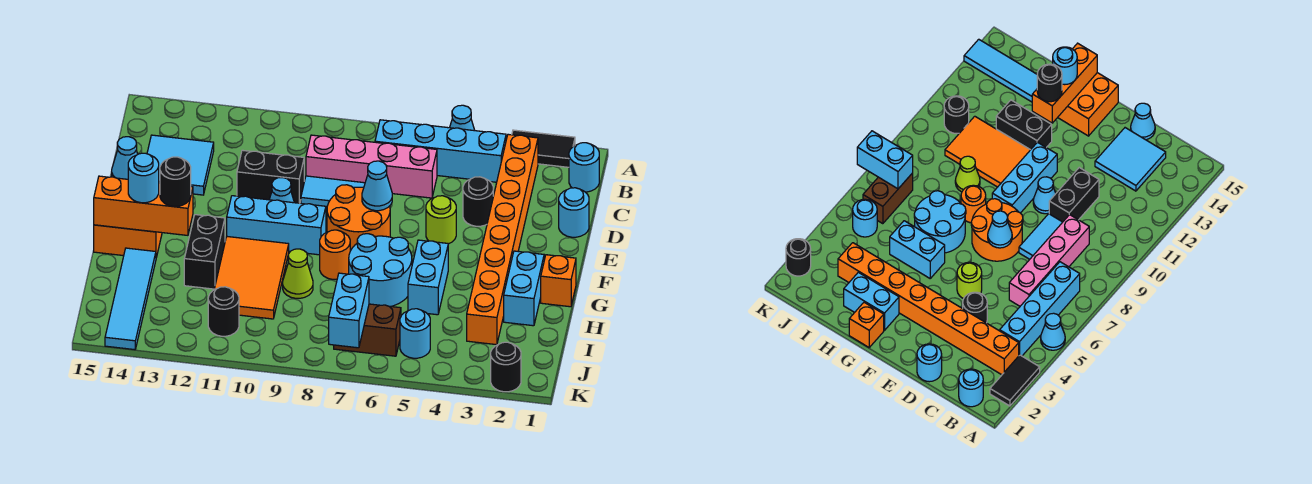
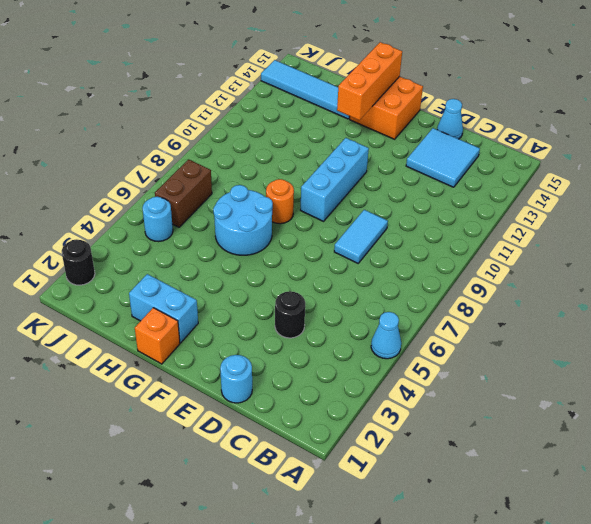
none -> black 1x2 tile [512,130,575,167]
none -> cyan 1x1 round brick [569,143,599,192]
none -> orange 1x8 brick [467,134,538,345]
none -> cyan 1x4 brick [375,120,506,182]

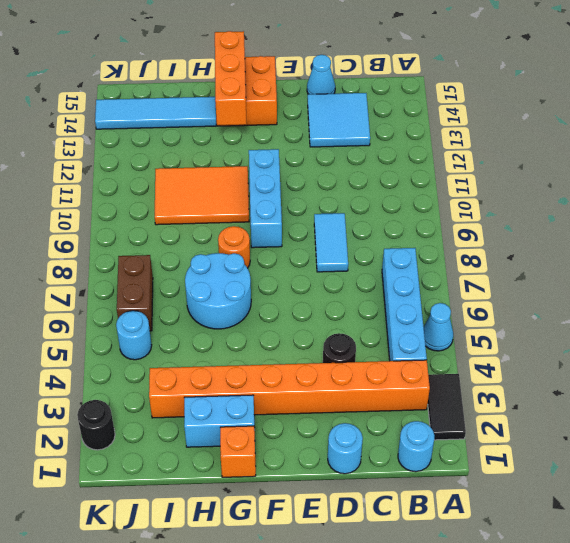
none -> pink 1x4 brick [306,135,437,198]
none -> black 1x2 brick [237,150,304,203]
none -> lime 1x1 round brick [426,196,456,244]
none -> orange 2x2 round brick [327,185,390,251]

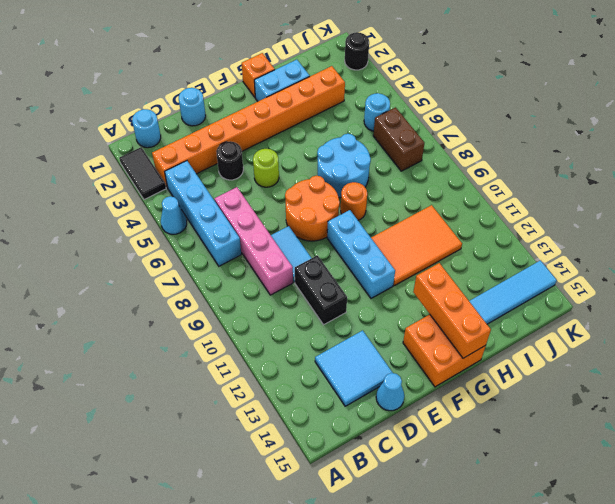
none -> cyan 1x1 cone [269,178,294,203]
none -> cyan 1x2 brick [408,240,448,315]
none -> black 1x2 brick [184,215,225,289]
none -> lime 1x1 cone [283,249,313,298]

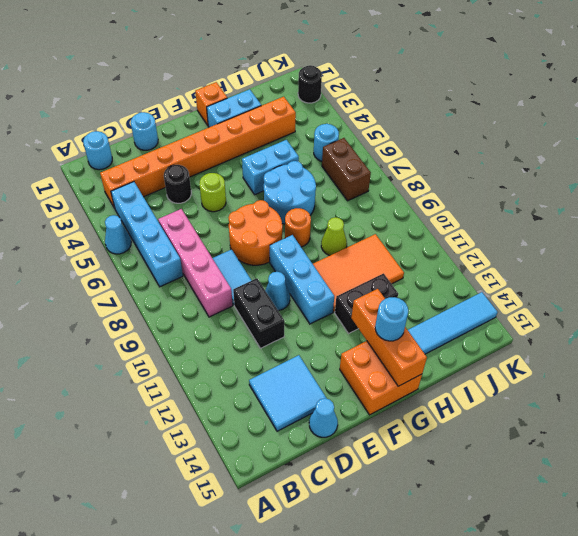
none -> black 1x2 tile [512,130,575,167]
none -> black 1x1 round brick [208,287,239,336]
none -> cyan 1x1 cone [362,161,392,211]
none -> cyan 1x2 brick [329,273,369,348]

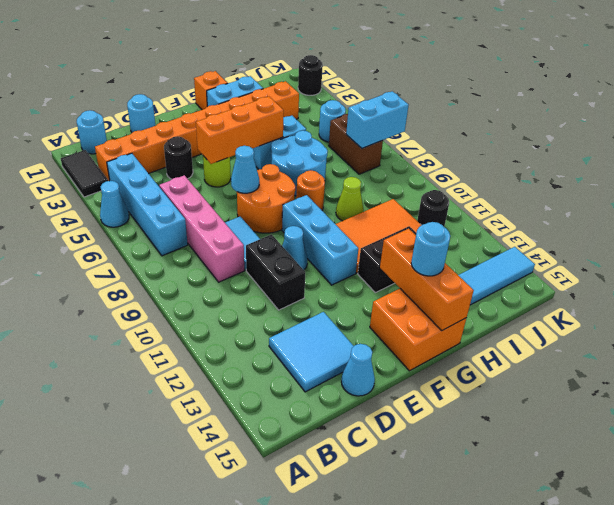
orange 1x3 brick [196,97,284,164] -> none
none -> black 1x1 round brick [160,157,191,206]

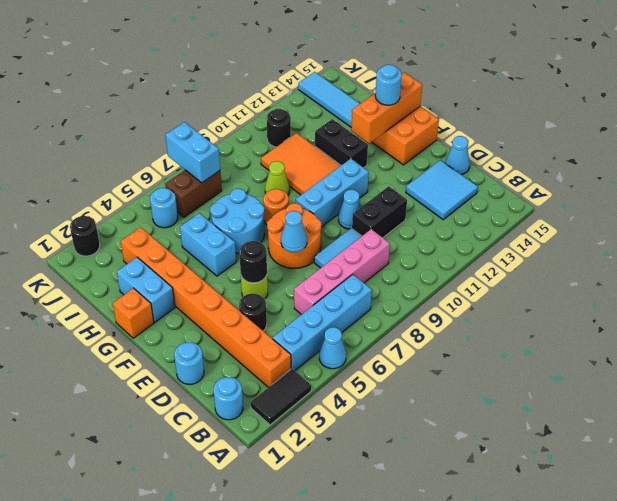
black 1x1 round brick [239,241,267,283] -> black 1x1 round brick moved to [160,157,191,206]

